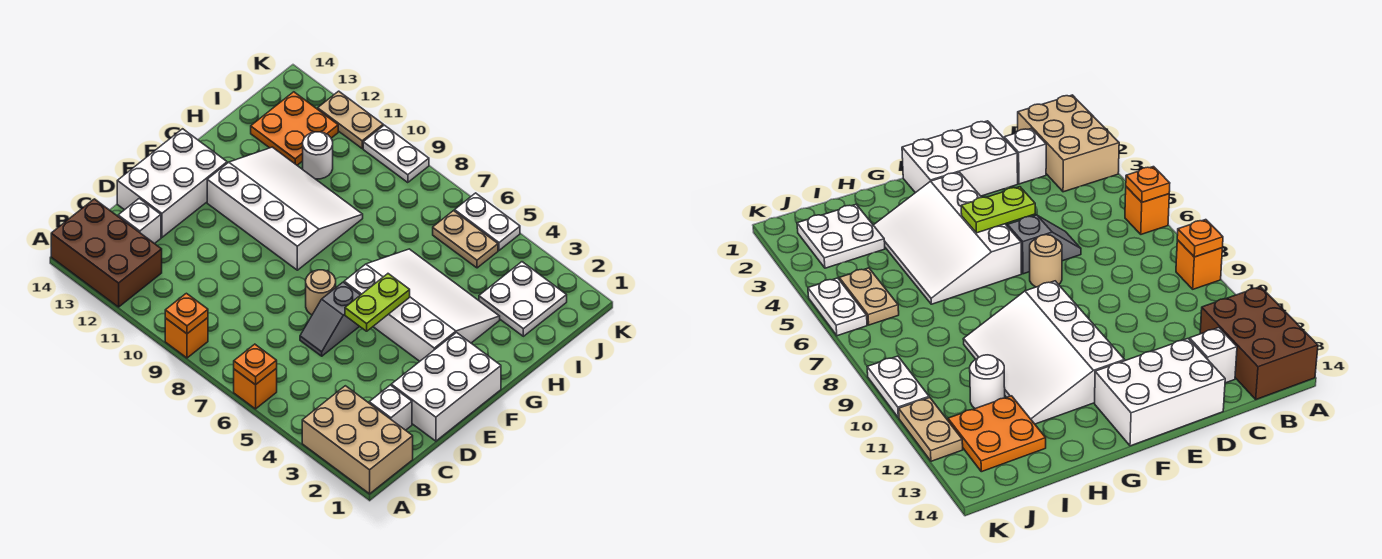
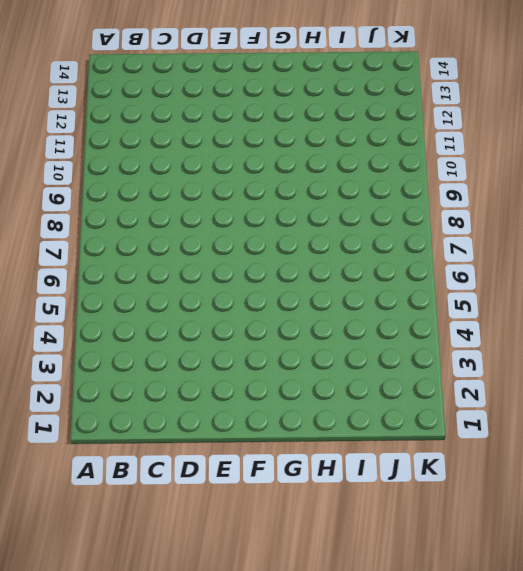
none -> tan 2x3 brick [302,386,413,494]
none -> orange 1x1 brick [234,369,277,409]
none -> orange 1x1 brick [165,318,208,358]

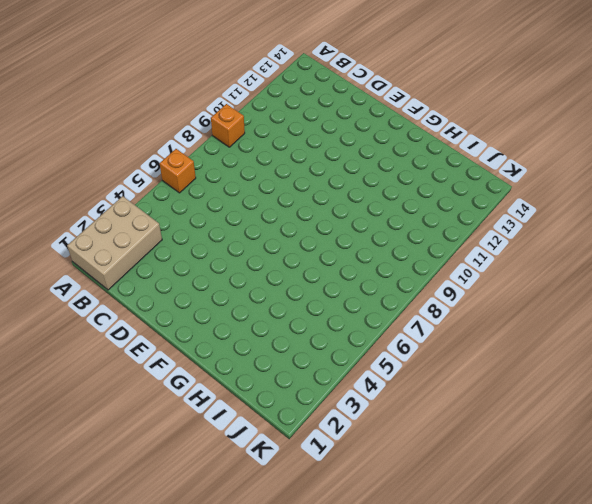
none -> brown 2x3 brick [51,199,162,307]
none -> white 1x1 brick [369,385,412,430]
none -> white 1x1 brick [118,198,161,244]

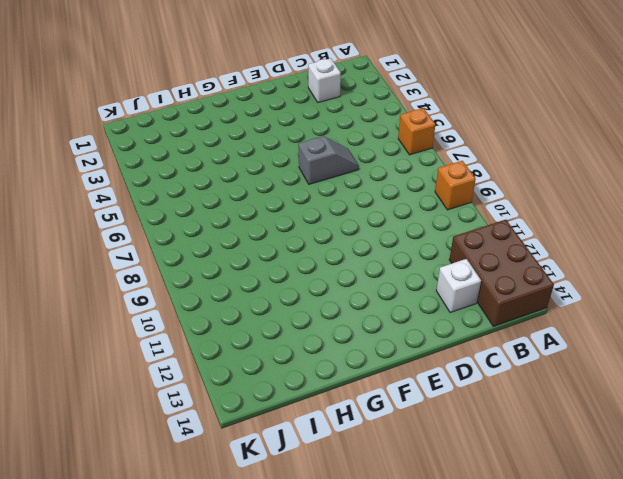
none -> tan 2x3 brick [302,386,413,494]
none -> white 2x3 brick [391,333,501,441]
none -> white 2x3 brick [117,129,227,237]

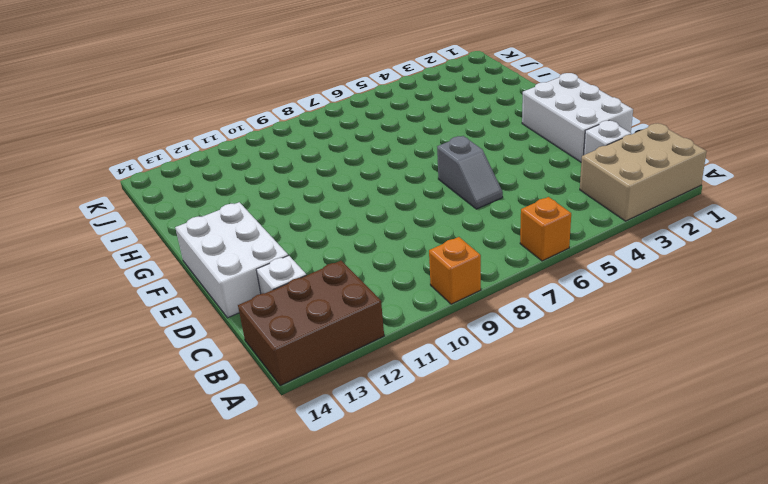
none -> tan 1x1 round brick [306,270,336,315]
none -> white 3x4 slope [344,249,500,361]
none -> white 3x4 slope [207,147,363,270]

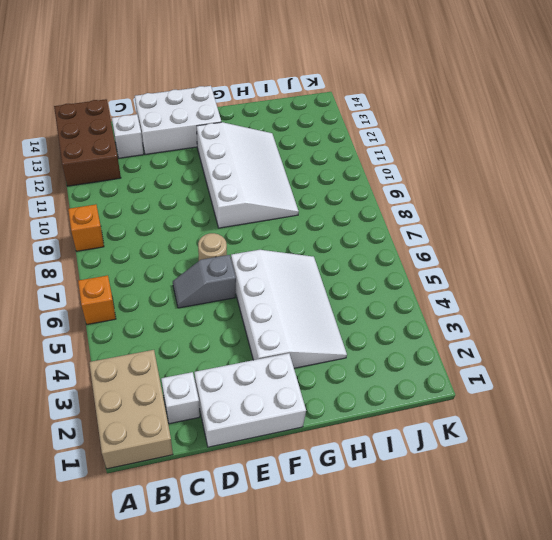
none -> white 2x2 plate [479,262,567,336]
none -> white 1x1 round brick [303,132,333,179]
none -> orange 2x2 plate [251,92,338,165]

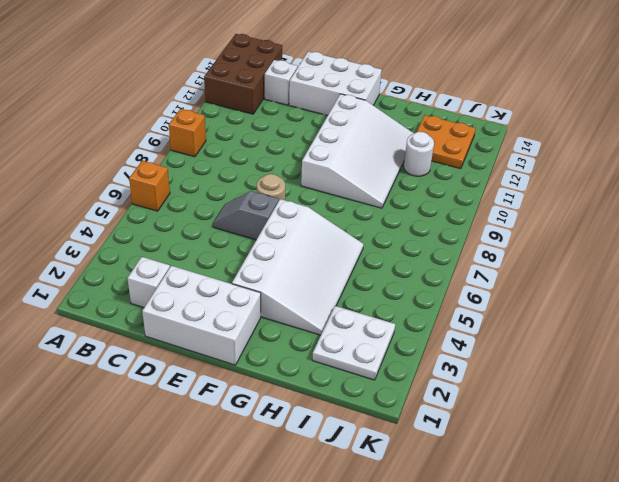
none -> tan 2x3 brick [302,386,413,494]
none -> tan 1x2 plate [433,211,498,268]
none -> white 1x2 plate [455,193,520,250]

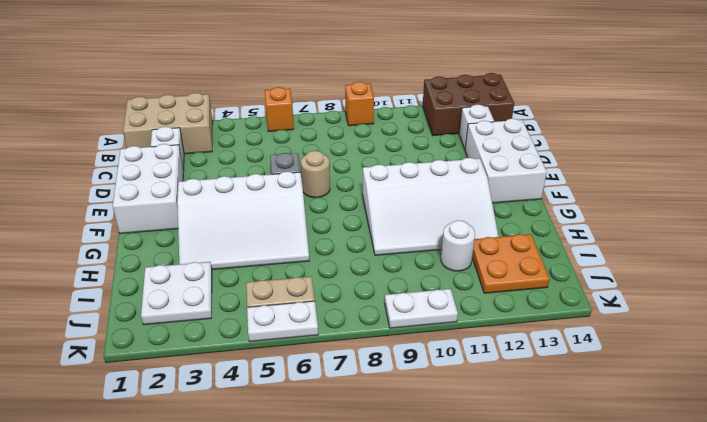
none -> tan 1x2 plate [318,91,383,148]
none -> orange 1x1 plate [234,344,277,385]
none -> orange 1x1 plate [165,293,208,334]

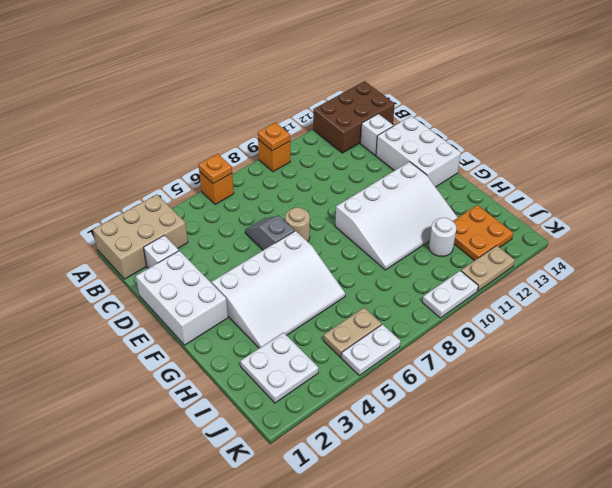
none -> lime 1x2 plate [345,274,410,331]

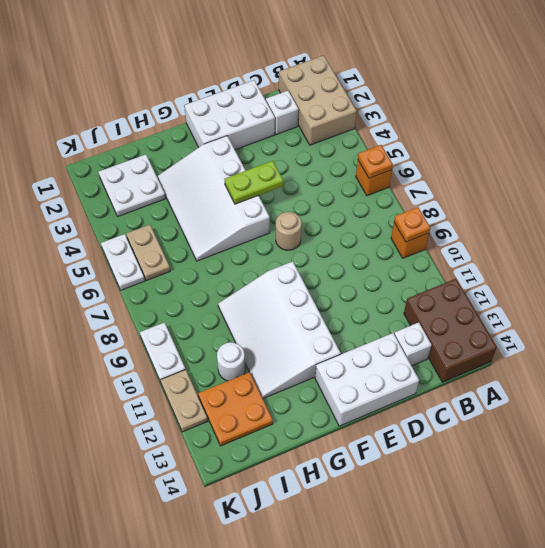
none -> grey 1x2 slope [300,282,360,356]

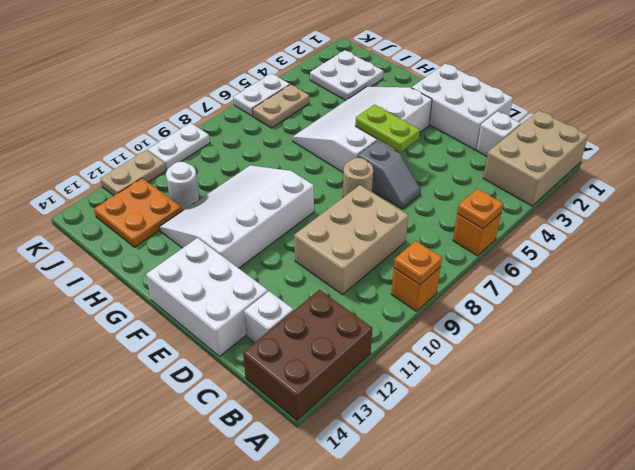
tan 2x3 brick [294,185,408,295] -> none

